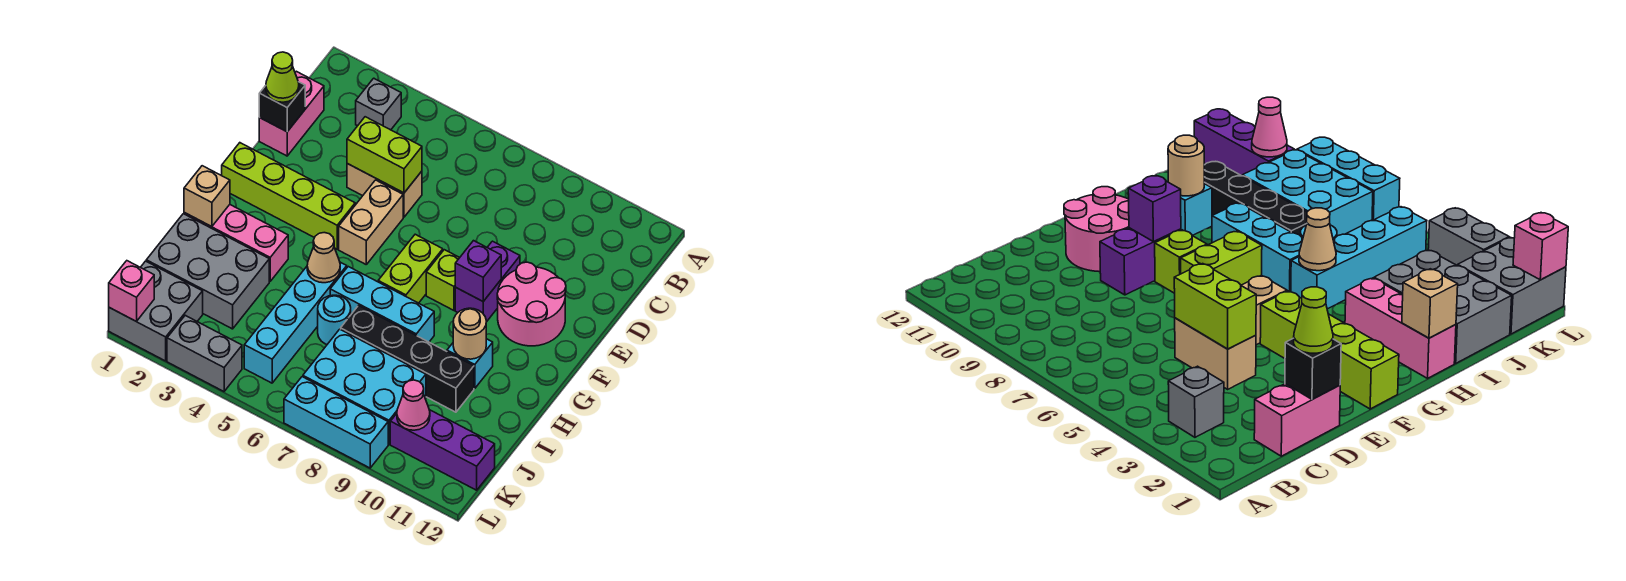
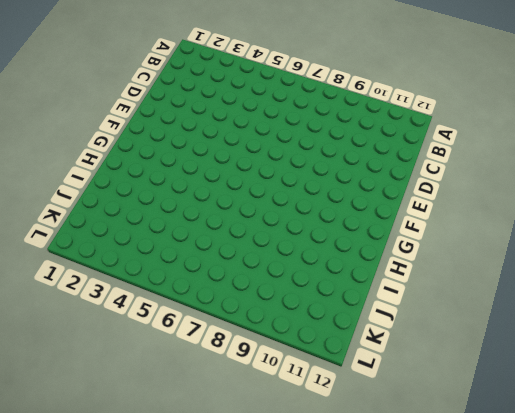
none -> grey 1x1 brick [356,78,401,130]
none -> pink 1x2 brick [259,71,324,156]
none -> tan 1x2 brick [347,164,422,217]
none -> tan 1x2 brick [339,180,403,264]

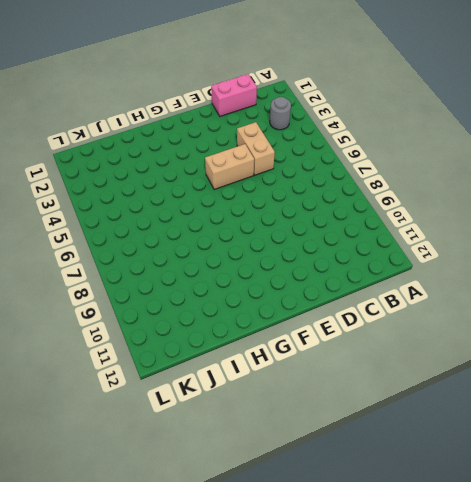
grey 1x1 round brick [270,97,291,130] -> grey 1x1 brick [356,78,401,130]
none -> purple 1x2 brick [455,241,520,322]
none -> pink 2x2 round brick [497,262,566,346]
none -> lime 1x4 brick [222,143,355,249]
none -> lime 1x2 brick [378,234,443,303]

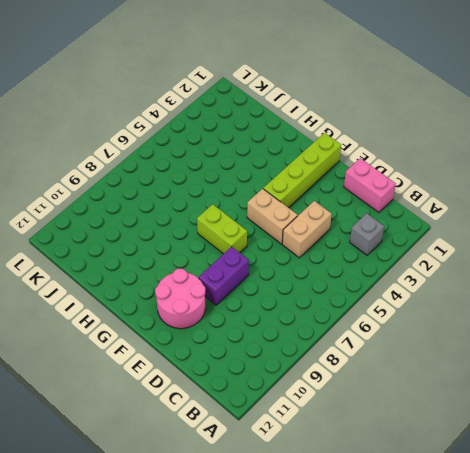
purple 1x2 brick [199,247,249,305] -> purple 1x2 brick turned to [455,241,520,322]
none -> lime 1x1 brick [426,250,460,310]
none -> pink 1x3 brick [184,205,288,281]
none -> cyan 1x4 brick [244,262,347,383]
none -> cyan 1x3 brick [330,267,434,342]

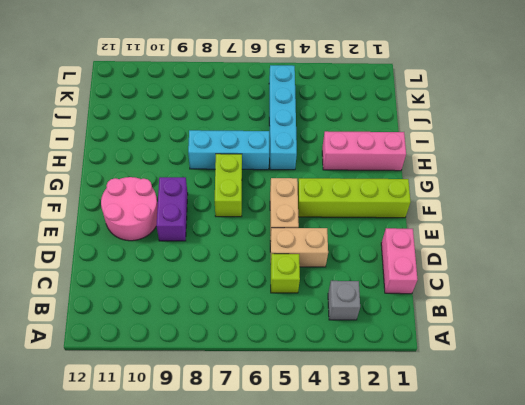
lime 1x1 brick [271,254,300,293] -> lime 1x1 brick moved to [426,250,460,310]
none -> cyan 1x1 brick [447,339,493,389]
none -> grey 2x3 brick [146,214,269,329]
none -> cyan 1x1 round brick [318,295,351,344]
none -> black 1x4 brick [341,306,474,412]

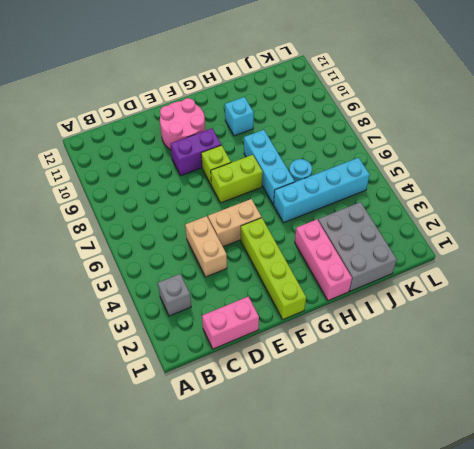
none -> black 1x4 brick [341,306,474,412]
none -> cyan 2x3 brick [303,329,426,444]
none -> grey 2x2 brick [109,261,203,361]
none -> purple 1x3 brick [390,410,495,490]

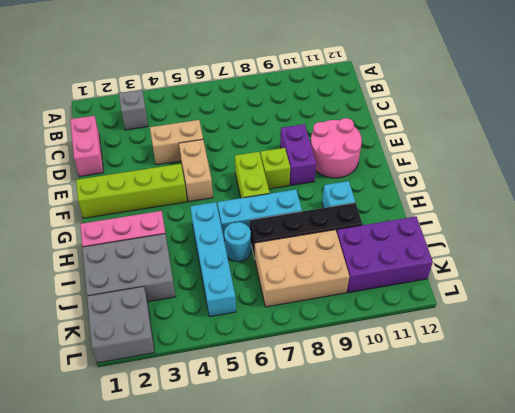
tan 2x3 brick [255,230,349,307] -> cyan 2x3 brick [303,329,426,444]
purple 2x3 brick [337,216,433,293] -> purple 1x3 brick [390,410,495,490]
none -> grey 1x2 brick [167,315,242,391]
none -> cyan 1x3 brick [284,377,388,468]
none -> black 1x1 brick [259,82,305,132]
none -> lime 1x2 brick [347,117,422,193]

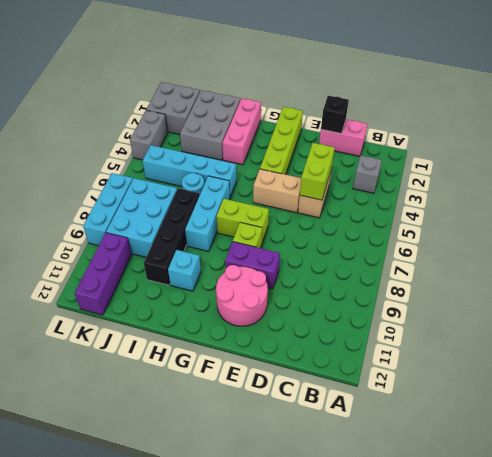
none -> purple 1x1 brick [455,241,501,301]
none -> tan 1x1 brick [184,166,230,227]
none -> tan 1x1 cone [307,233,340,283]
none -> tan 1x1 round brick [453,308,486,359]

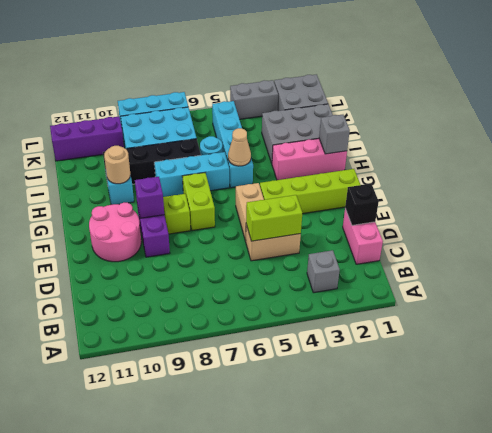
grey 1x1 brick [319,115,350,154] -> tan 1x1 brick [184,166,230,227]
none -> pink 1x1 cone [397,380,430,430]
none -> pink 1x1 brick [109,261,154,322]
none -> lime 1x1 cone [266,52,299,102]

